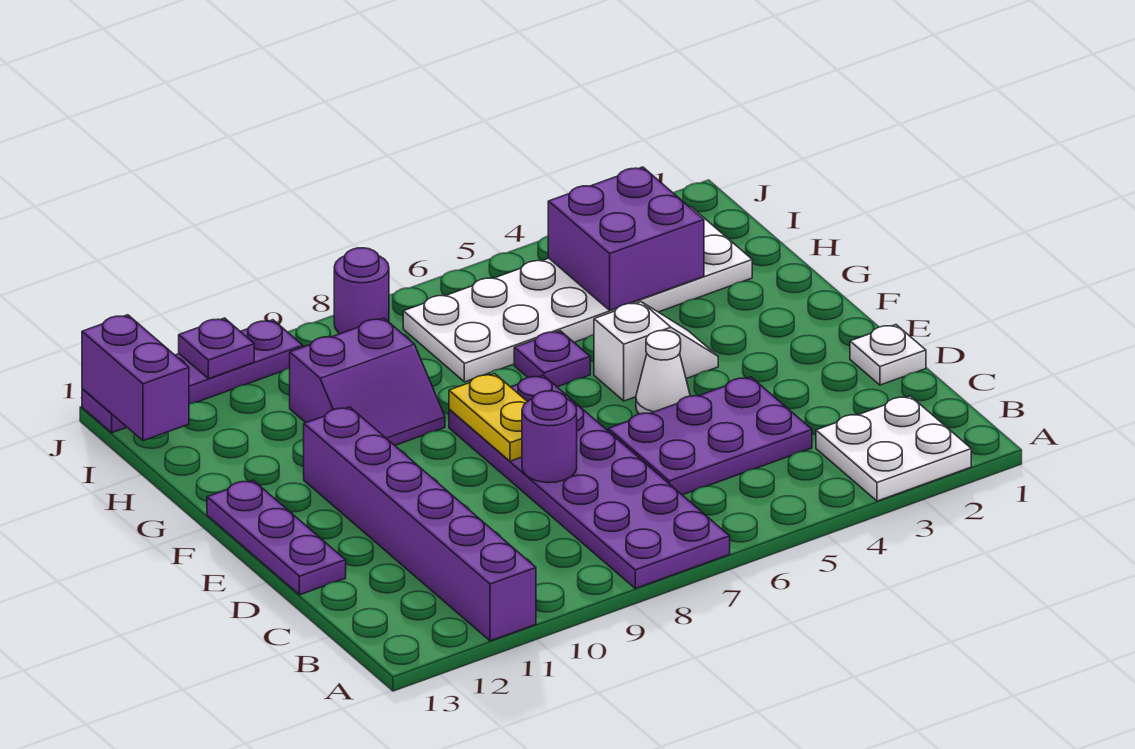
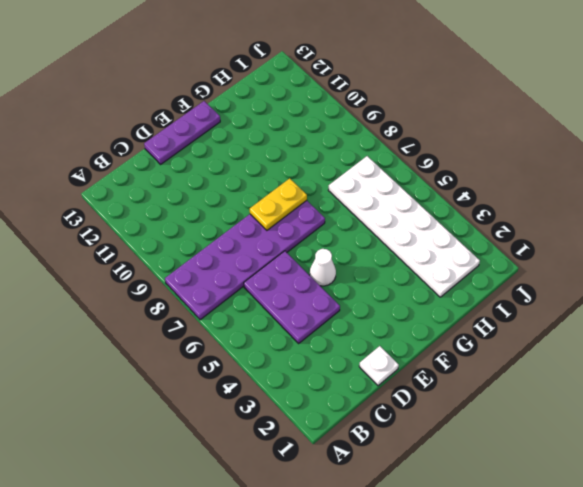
none -> white 2x2 plate [816,396,971,501]
none -> purple 1x6 brick [304,407,536,641]
none -> white 1x2 slope [594,302,718,401]

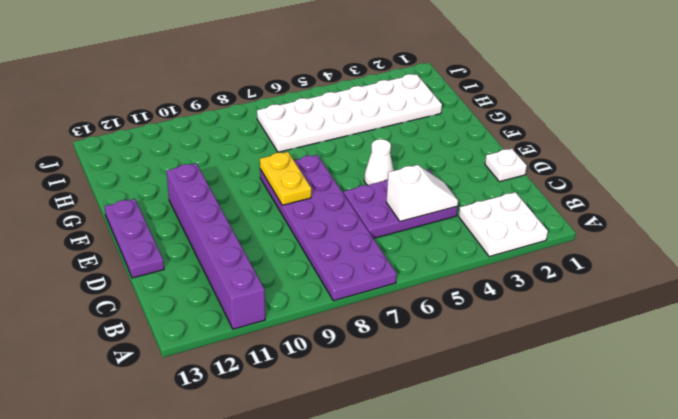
white 1x2 slope [386,165,458,221] -> white 1x2 slope moved to [594,302,718,401]
none -> purple 1x1 plate [514,331,590,387]
none -> purple 2x2 slope [290,318,445,445]
none -> purple 1x1 round brick [334,248,389,334]

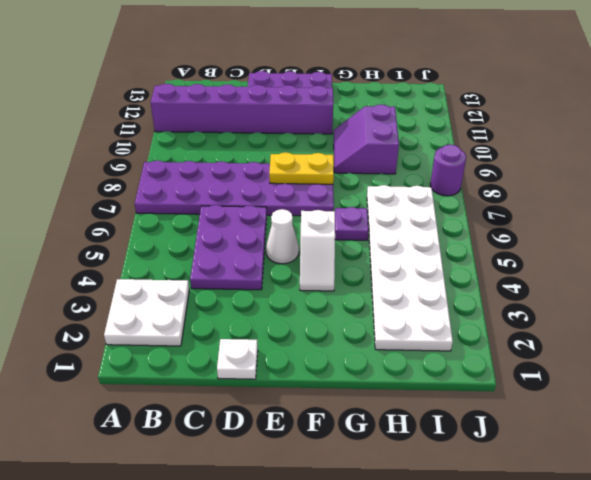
none -> purple 1x4 plate [82,320,303,433]
none -> purple 1x1 round brick [522,391,577,483]
none -> purple 2x2 brick [548,167,704,310]

